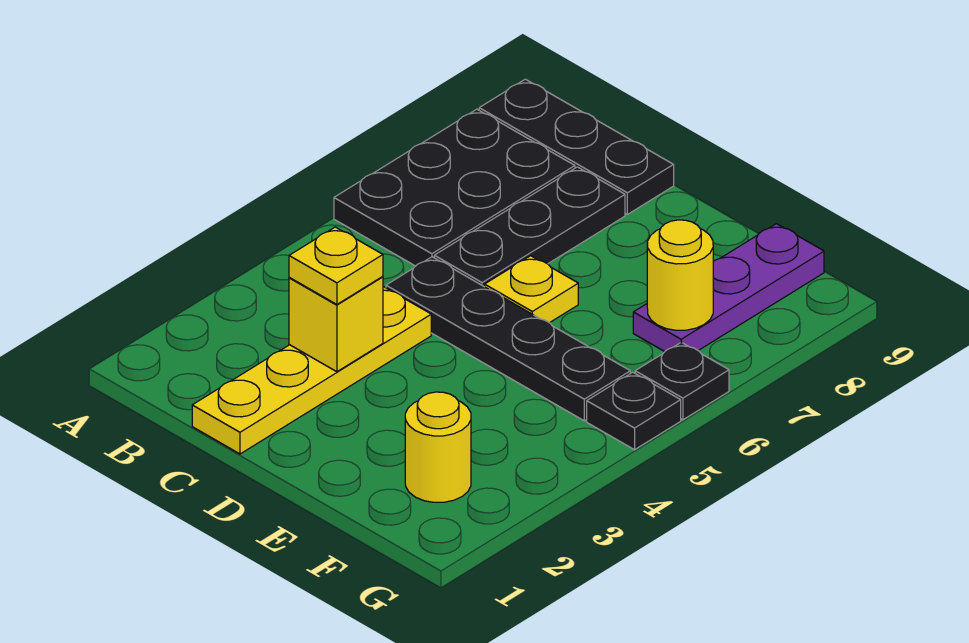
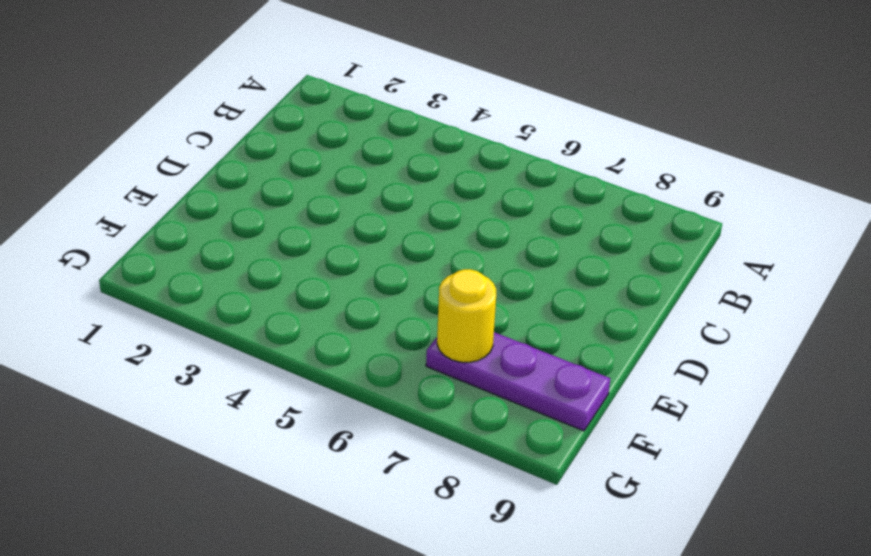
none -> black 2x3 plate [334,109,575,266]
none -> black 1x3 plate [479,79,674,214]
none -> yellow 1x4 plate [192,287,431,454]

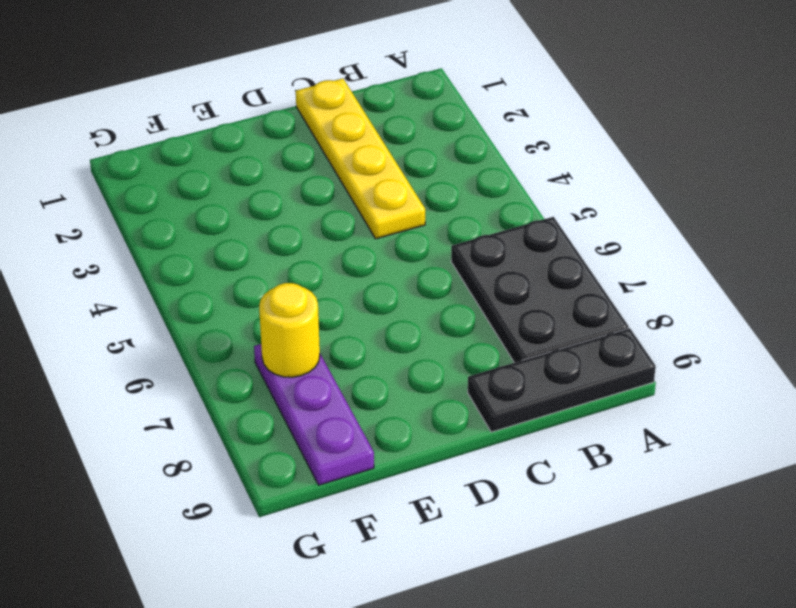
none -> black 1x4 plate [386,257,630,421]
none -> black 1x3 plate [434,167,625,287]
none -> yellow 1x1 plate [485,256,578,323]

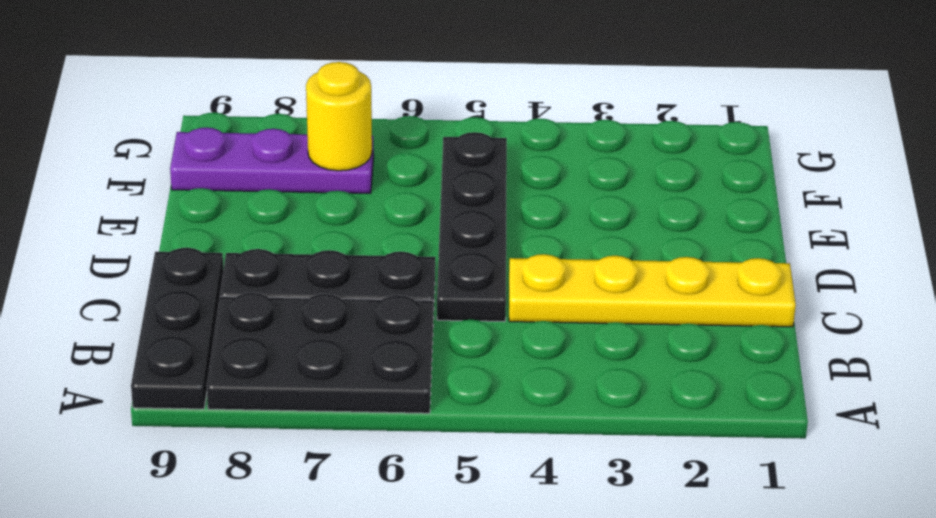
none -> yellow 1x1 plate [485,256,578,323]
none -> yellow 1x1 round brick [405,392,471,502]
none -> black 1x1 plate [587,372,681,450]

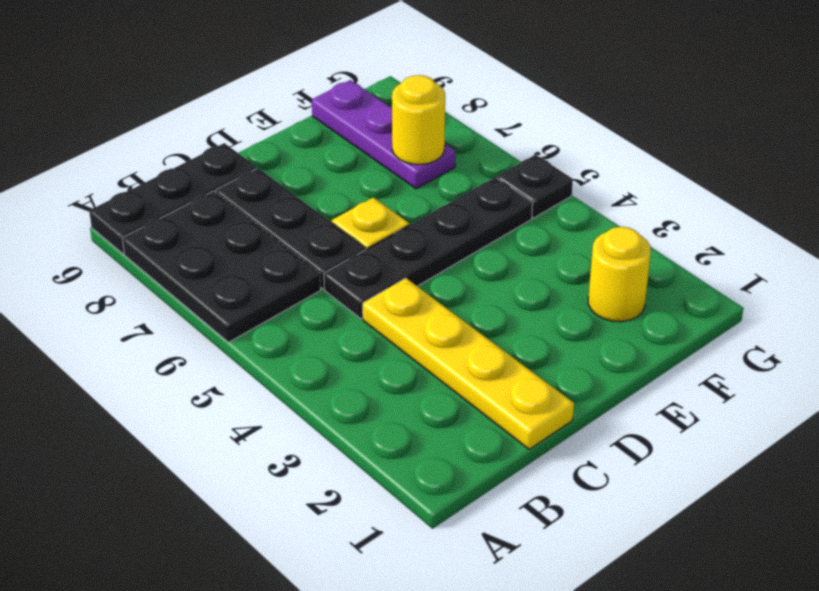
none -> black 1x1 plate [635,342,729,420]
none -> yellow 1x1 brick [289,277,383,372]
none -> yellow 1x1 plate [289,227,383,304]

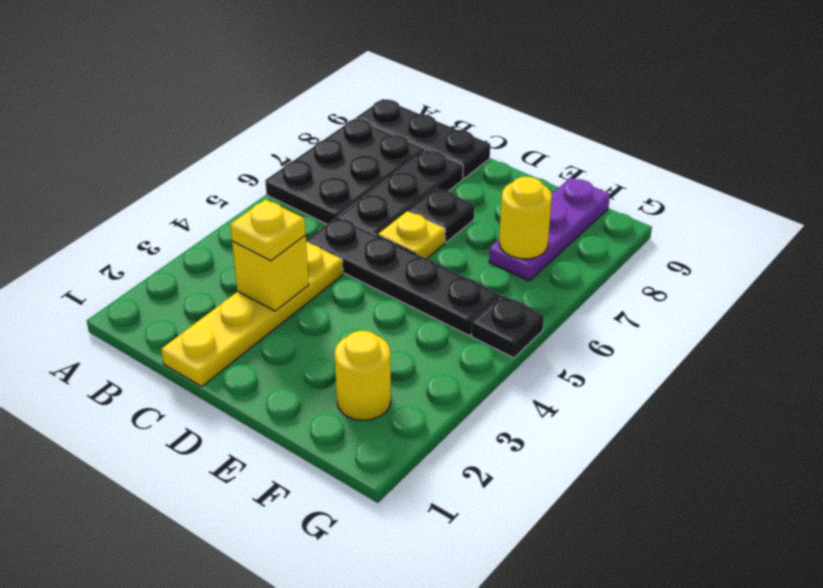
black 1x1 plate [409,188,474,242] -> black 1x1 plate moved to [635,342,729,420]

